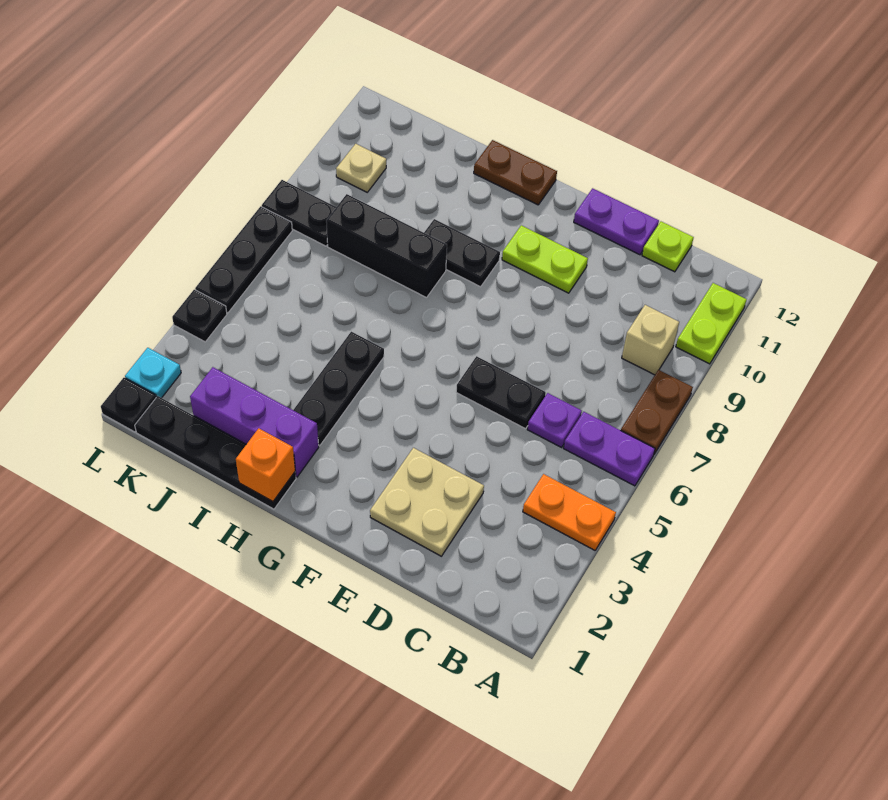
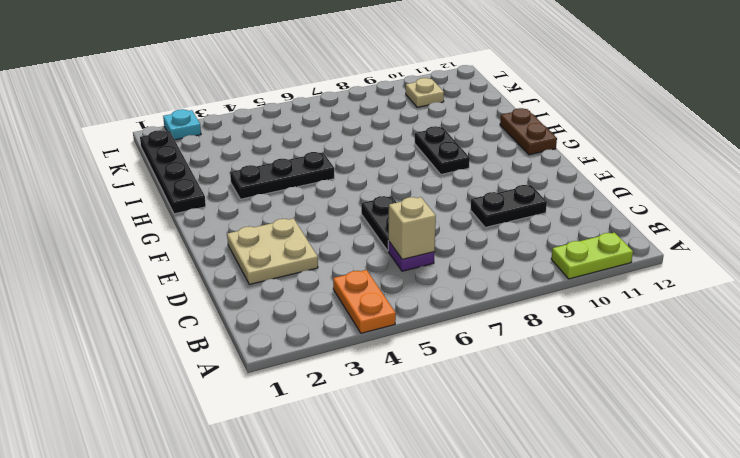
tan 1x1 brick [388,197,436,259] -> tan 1x1 brick moved to [622,305,679,375]
black 1x2 plate [470,185,547,227] -> black 1x2 plate turned to [262,180,336,246]
none -> purple 1x2 plate [564,412,655,486]
none -> brown 1x2 plate [621,370,693,454]
none -> lime 1x1 plate [642,222,694,272]

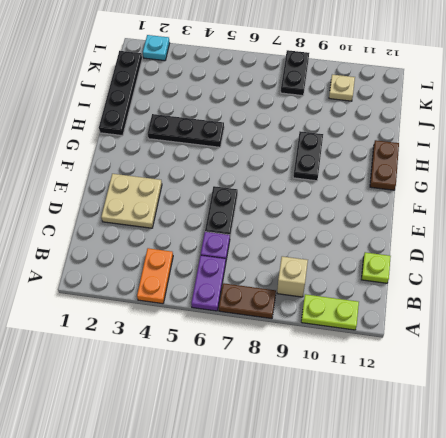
none -> purple 1x2 plate [574,188,659,255]
none -> lime 1x2 plate [502,225,588,293]
none -> purple 1x3 brick [190,367,319,477]

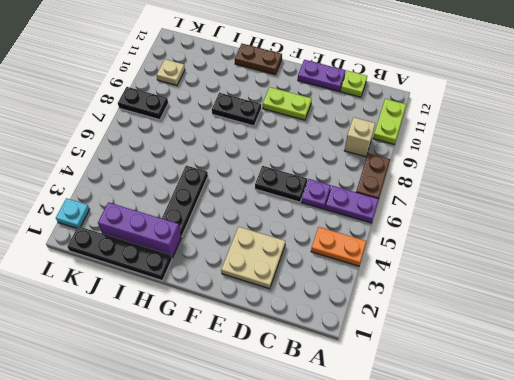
none -> black 1x3 brick [326,194,447,298]
none -> black 1x1 plate [101,378,156,432]
none -> black 1x1 plate [172,290,227,342]

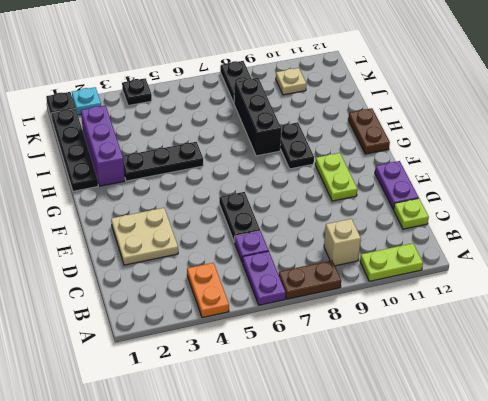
none -> black 1x3 plate [195,206,292,313]
none -> orange 1x1 brick [236,428,295,502]

